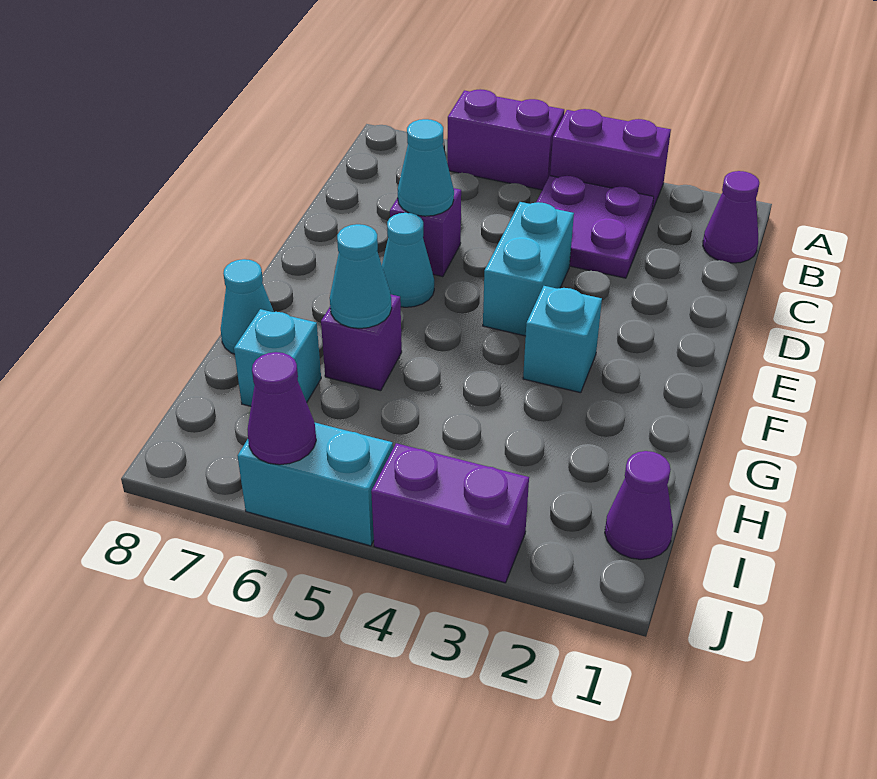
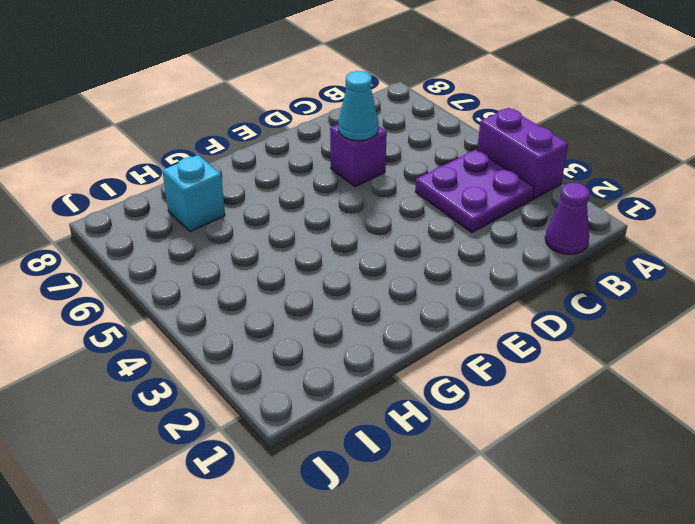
none -> purple 1x2 brick [447,89,564,190]
none -> cyan 1x2 brick [483,202,574,336]
none -> cyan 1x1 cone [382,213,434,307]

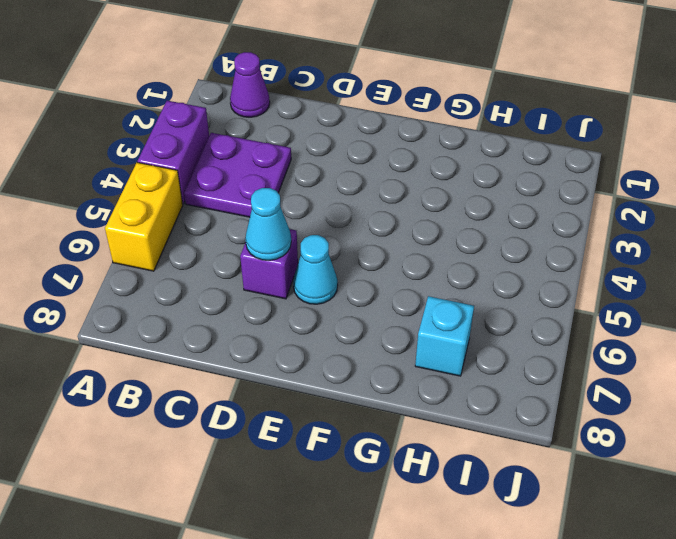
yellow 1x2 brick [105,162,183,271] -> purple 1x2 brick [447,89,564,190]
none -> cyan 1x2 brick [483,202,574,336]
none -> cyan 1x1 brick [523,286,602,393]
none -> purple 1x1 brick [321,295,402,391]

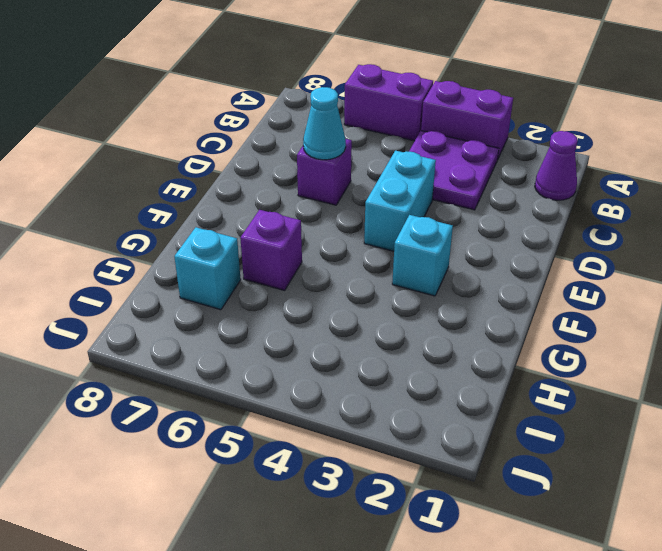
none -> cyan 1x1 cone [382,213,434,307]
none -> cyan 1x1 cone [221,259,274,354]
none -> purple 1x1 cone [605,451,673,559]

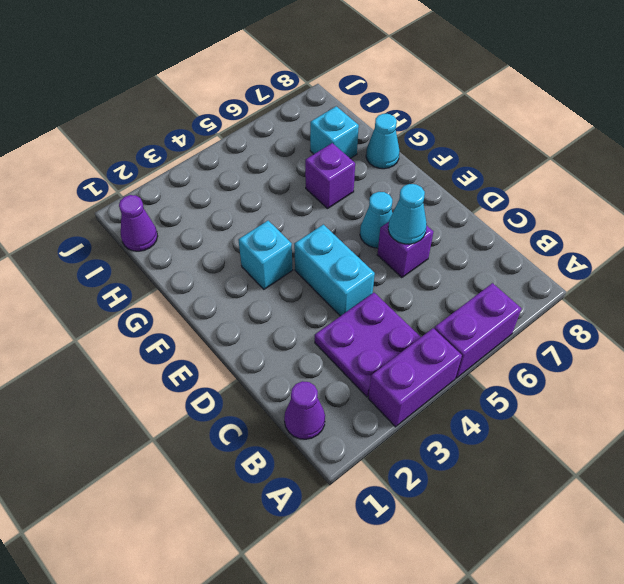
none -> purple 1x2 brick [371,443,529,583]
none -> cyan 1x2 brick [238,423,393,546]
none -> cyan 1x1 cone [330,224,392,329]

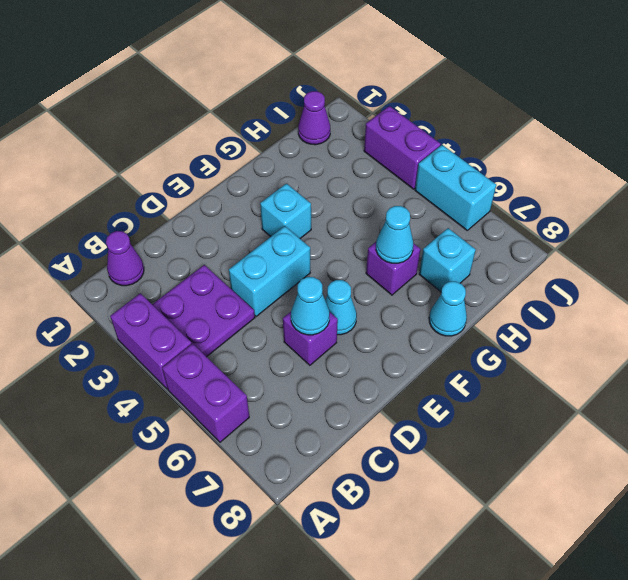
none -> purple 1x1 cone [248,352,316,465]

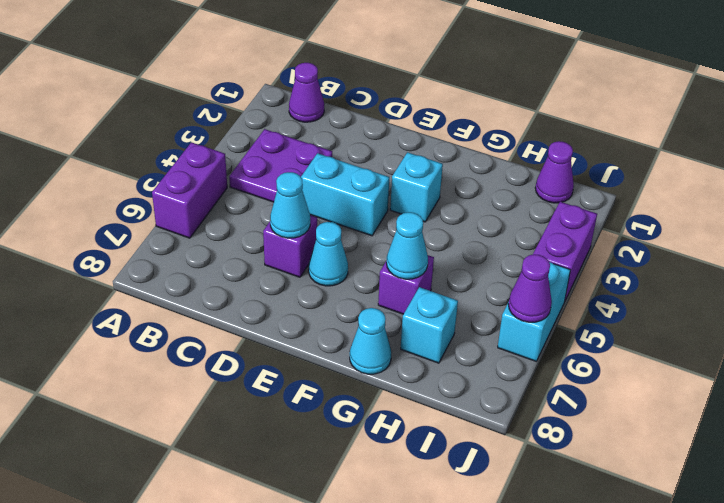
none -> purple 1x2 brick [550,109,671,211]

